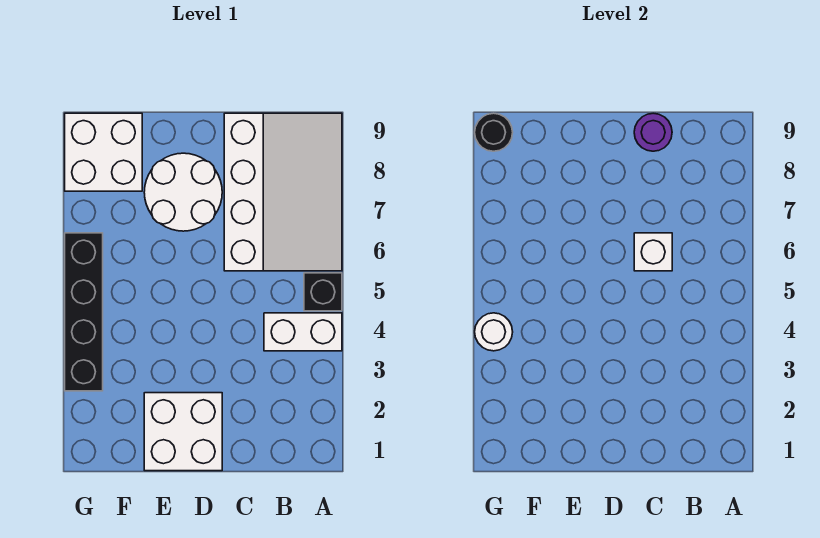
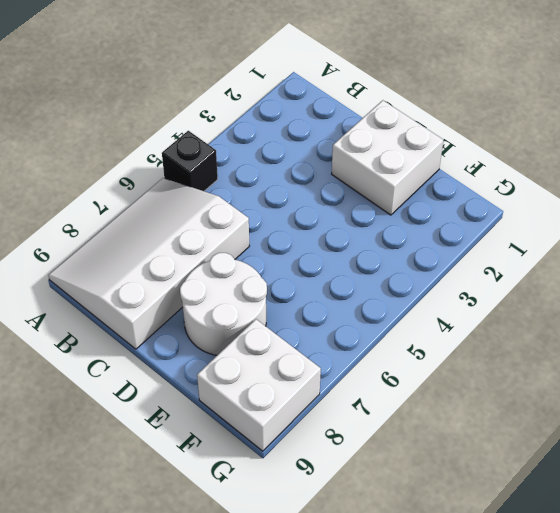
none -> white 1x2 brick [264,313,342,351]
none -> black 1x4 brick [65,233,103,391]

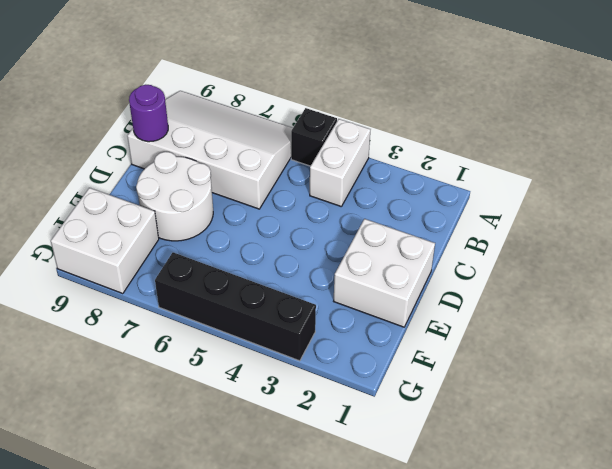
none -> white 1x1 brick [634,233,672,271]
none -> white 1x1 round brick [475,313,513,351]

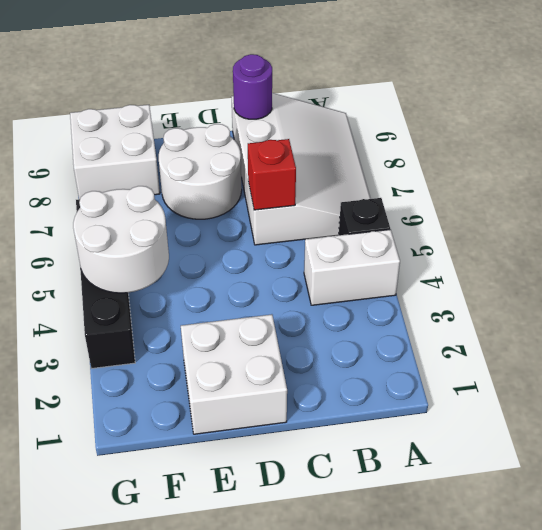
red 1x1 brick [248,139,296,210] -> white 1x1 brick [634,233,672,271]
white 2x2 round brick [73,186,169,293] -> white 1x1 round brick [475,313,513,351]
none -> black 1x1 round brick [475,113,513,151]

